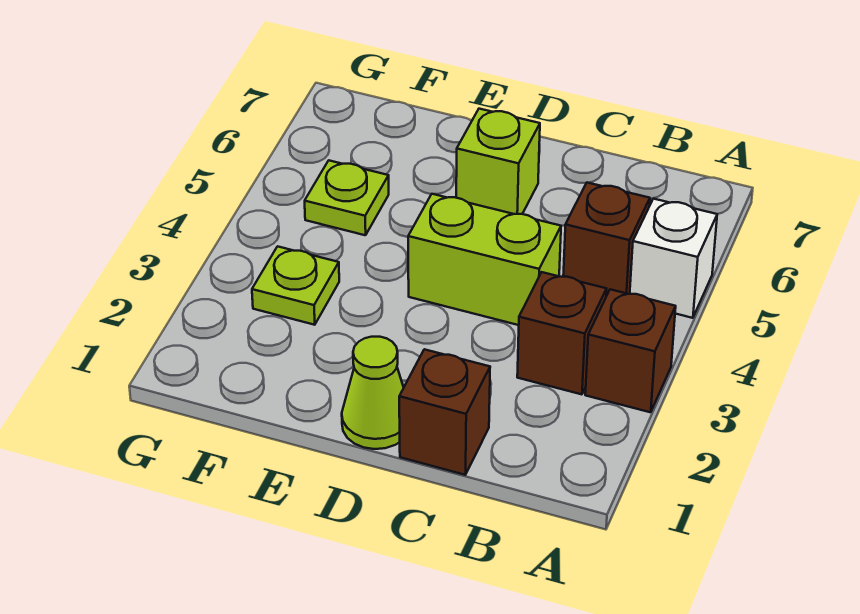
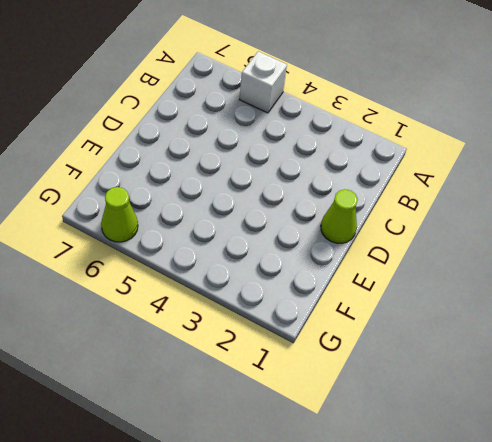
lime 1x1 cone [101,187,138,242] -> none
none -> brown 1x1 brick [585,289,676,412]
none -> brown 1x1 brick [517,272,607,394]

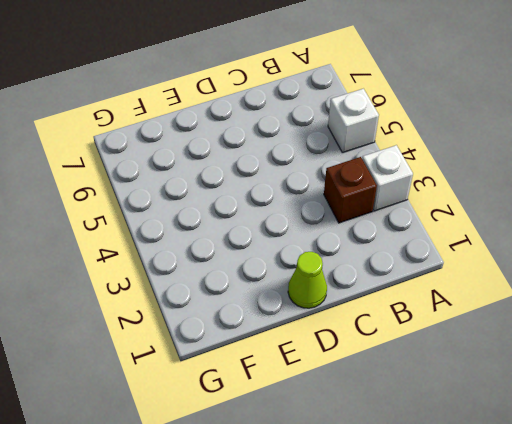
white 1x1 brick [362,145,413,211] -> brown 1x1 brick [585,289,676,412]
none -> brown 1x1 brick [563,183,650,296]
none -> brown 1x1 brick [399,349,490,475]

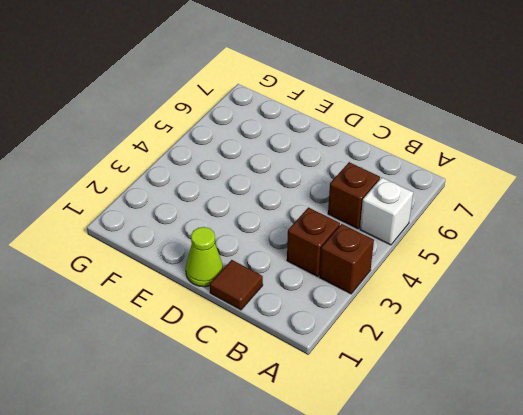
brown 1x1 tile [210,260,263,310] -> brown 1x1 brick [399,349,490,475]
none -> lime 1x2 brick [408,194,561,325]
none -> lime 1x1 brick [456,109,540,214]

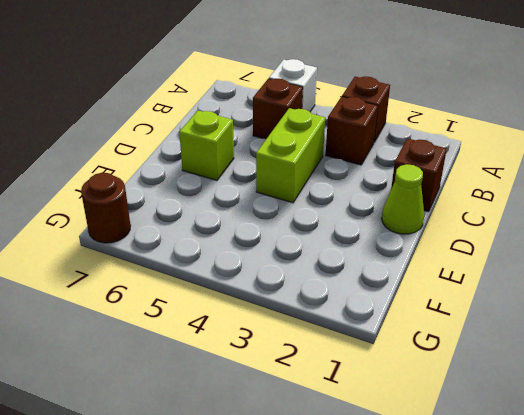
brown 1x1 round brick [81,173,131,243] -> none
none -> lime 1x1 plate [252,246,339,325]
none -> lime 1x1 plate [305,161,389,235]

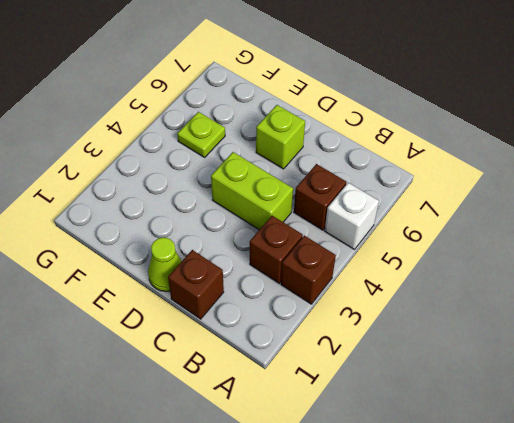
none -> lime 1x1 plate [252,246,339,325]

